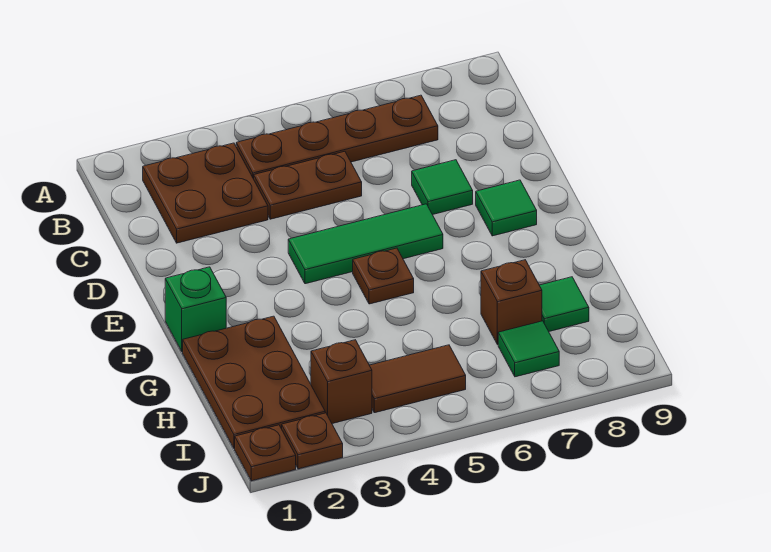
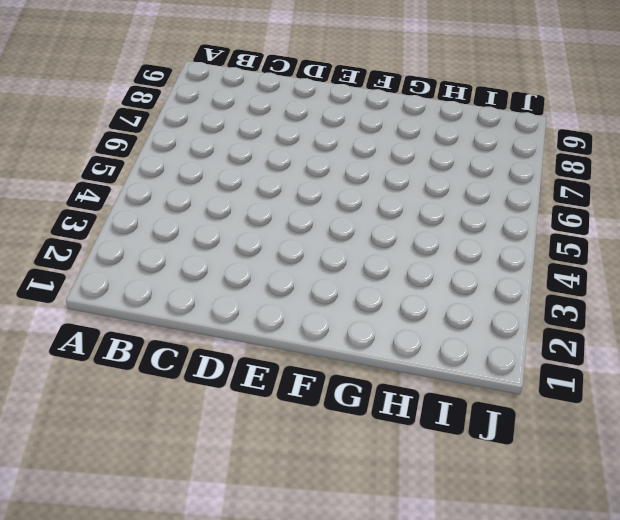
none -> brown 2x2 plate [143,143,268,243]
none -> brown 1x4 plate [236,95,438,179]
none -> brown 1x2 plate [254,151,362,219]

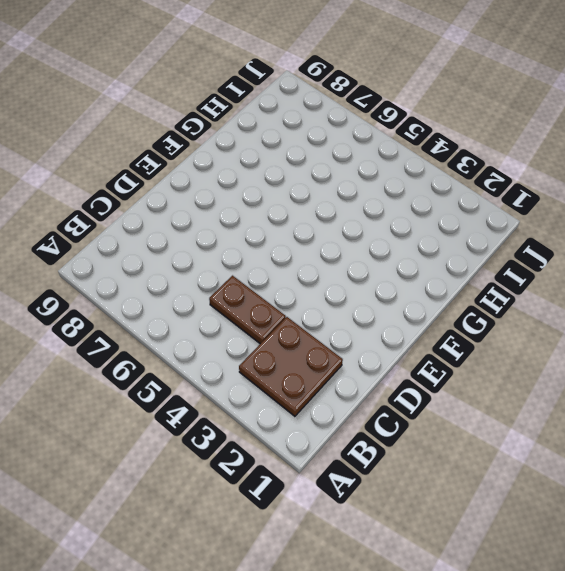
none -> brown 1x4 plate [236,95,438,179]
none -> green 1x1 tile [412,160,473,215]
none -> green 1x3 tile [288,204,443,284]

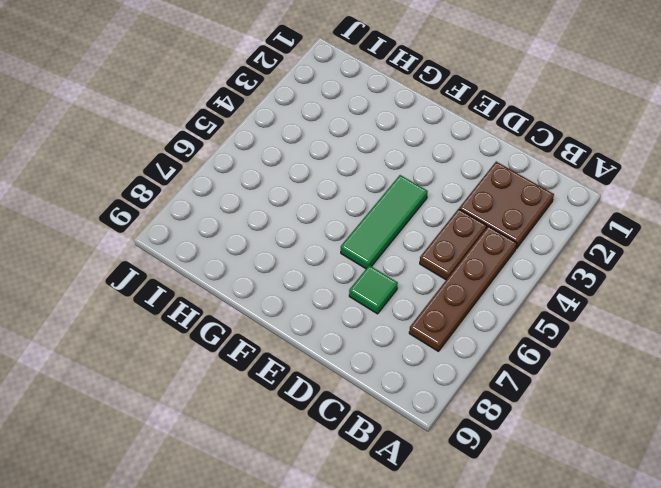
none -> green 1x1 tile [476,180,537,236]
none -> green 1x1 brick [165,267,226,352]
none -> brown 1x1 plate [353,248,414,304]

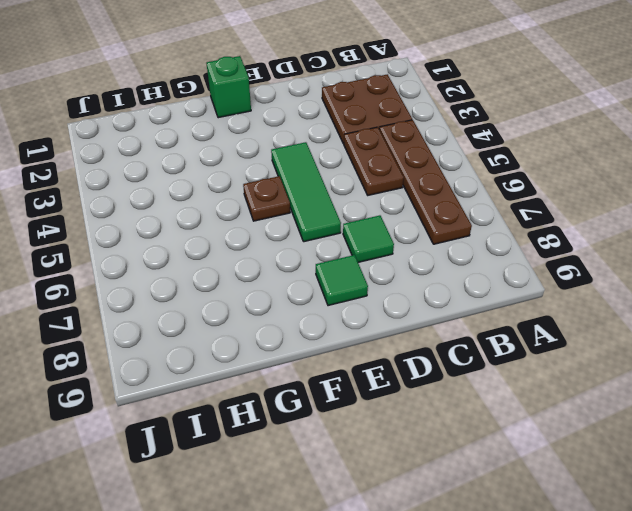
none -> brown 2x3 plate [183,316,325,449]
none -> brown 1x1 brick [481,260,542,345]
none -> green 1x1 tile [539,277,589,331]

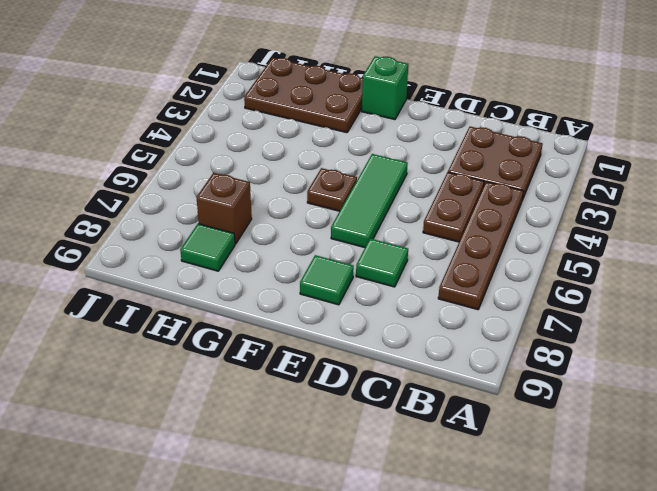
none -> brown 1x1 brick [311,340,372,424]
none -> brown 1x2 tile [369,345,466,413]
none -> green 1x1 tile [498,321,559,377]

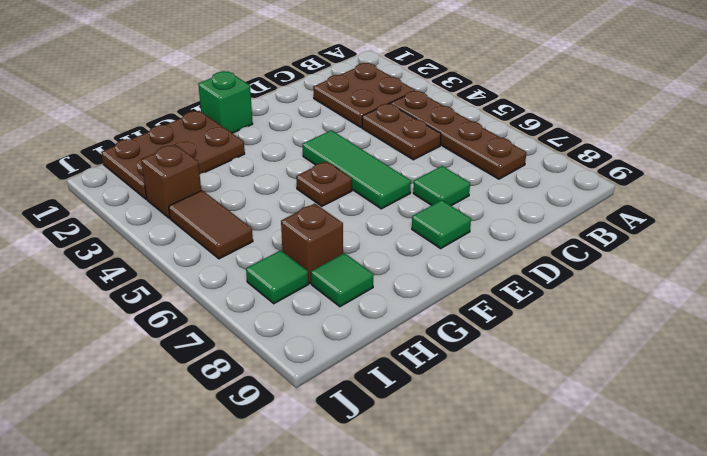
none -> brown 1x1 plate [235,425,296,481]
none -> brown 1x1 plate [282,413,343,469]

